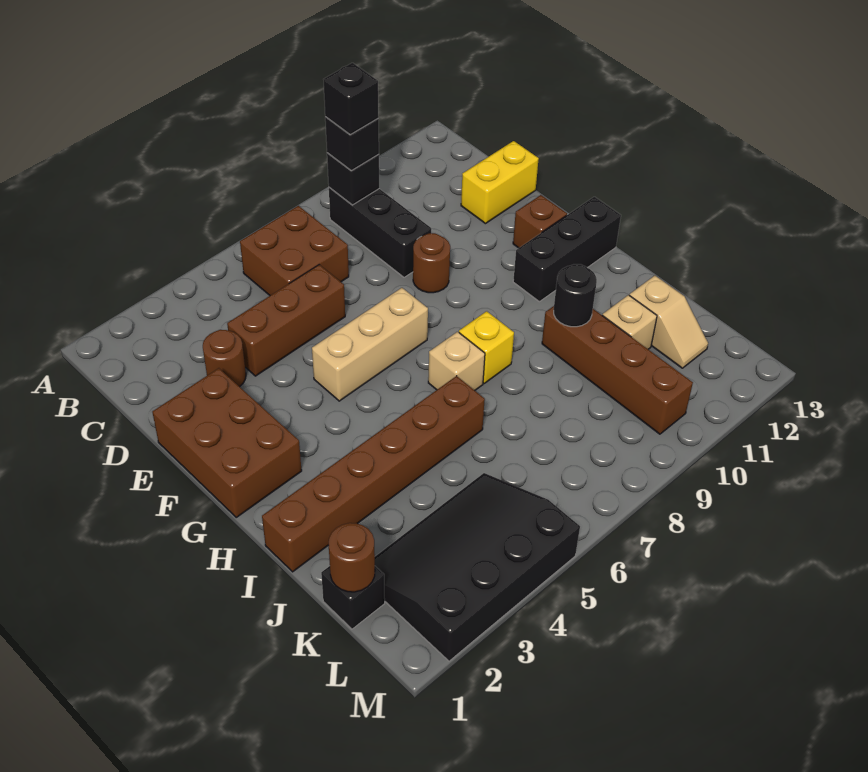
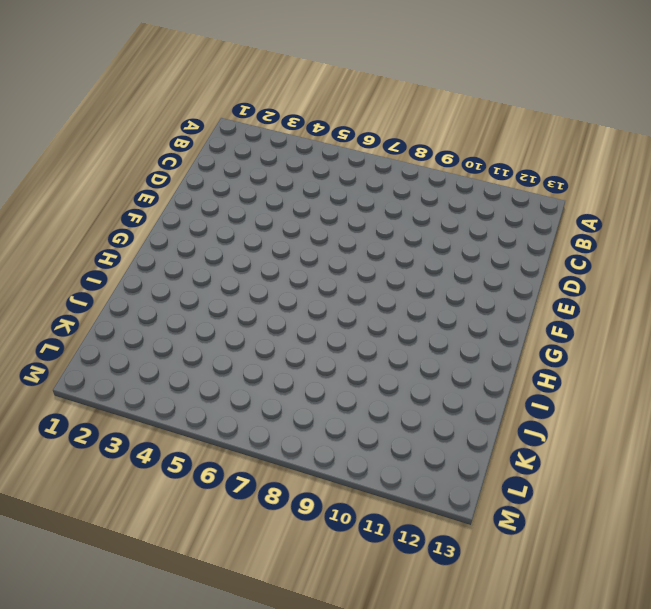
none -> brown 2x2 brick [240,206,349,295]
none -> black 1x3 brick [329,188,431,277]
none -> brown 1x1 round brick [203,330,246,387]

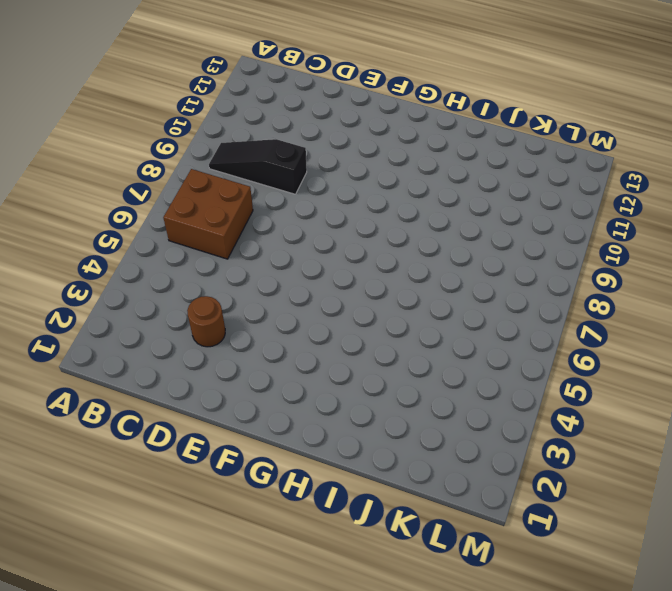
black 1x3 slope [209,139,307,194] -> black 1x3 brick [329,188,431,277]
none -> brown 1x3 brick [227,265,345,376]
none -> yellow 1x2 brick [461,141,539,224]
none -> brown 2x3 brick [152,368,302,517]

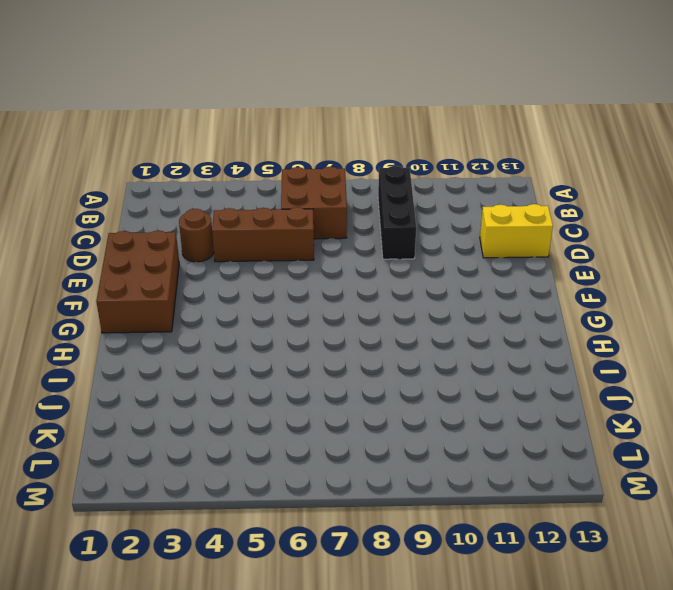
none -> brown 1x1 round brick [413,233,450,293]
none -> tan 1x3 brick [312,288,428,401]
none -> brown 1x1 brick [513,195,567,248]

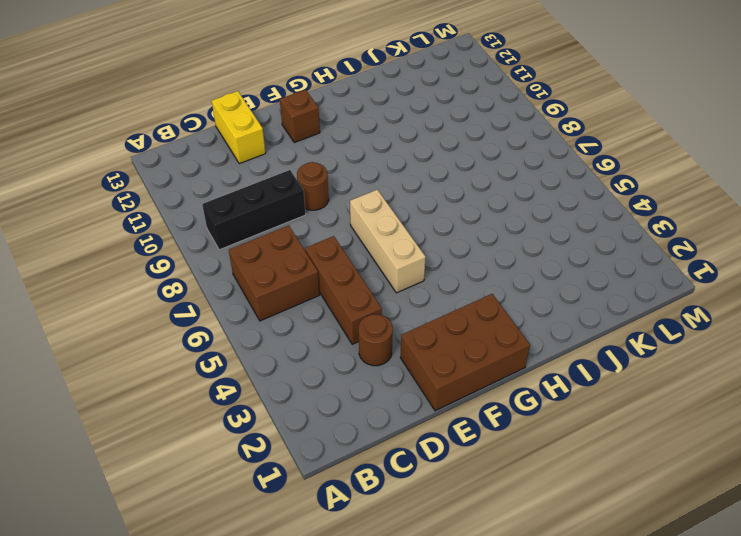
none -> black 1x3 brick [513,197,621,302]
none -> tan 1x1 brick [428,332,485,390]
none -> yellow 1x1 brick [459,311,514,383]

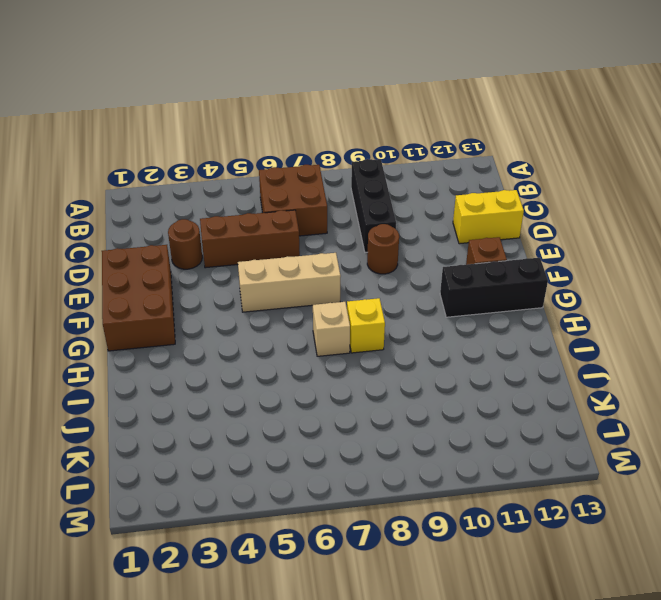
none -> brown 1x6 brick [262,376,485,572]
none -> brown 1x4 brick [542,306,693,434]
none -> tan 1x1 brick [602,295,657,349]

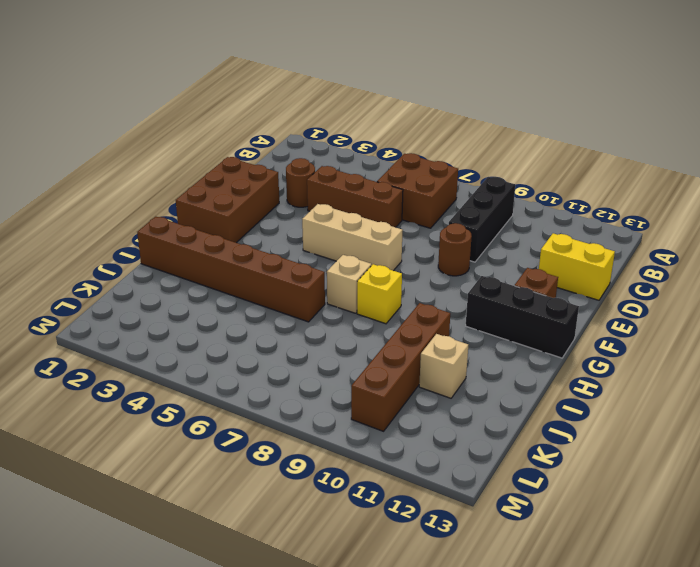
none -> tan 1x2 slope [629,276,708,368]
none -> black 1x1 brick [321,566,385,629]
none -> black 3x4 slope [375,473,580,661]

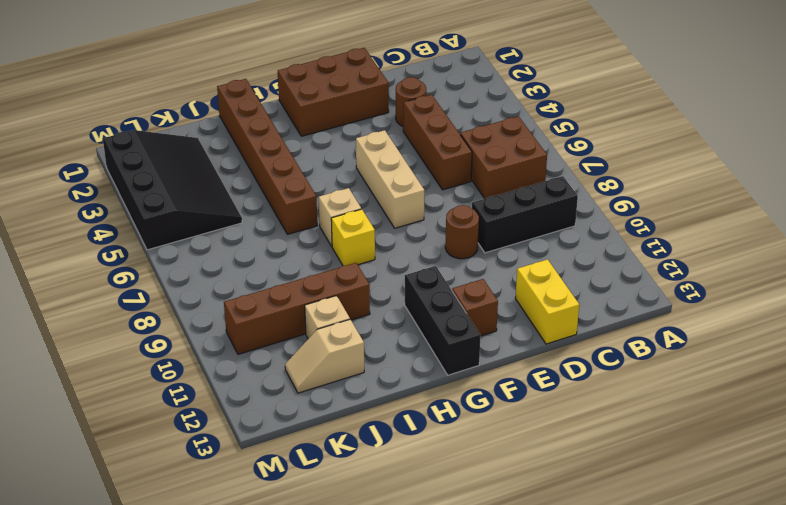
none -> black 1x1 brick [321,566,385,629]
none -> black 1x1 brick [327,153,379,205]
none -> black 1x1 round brick [554,264,597,327]

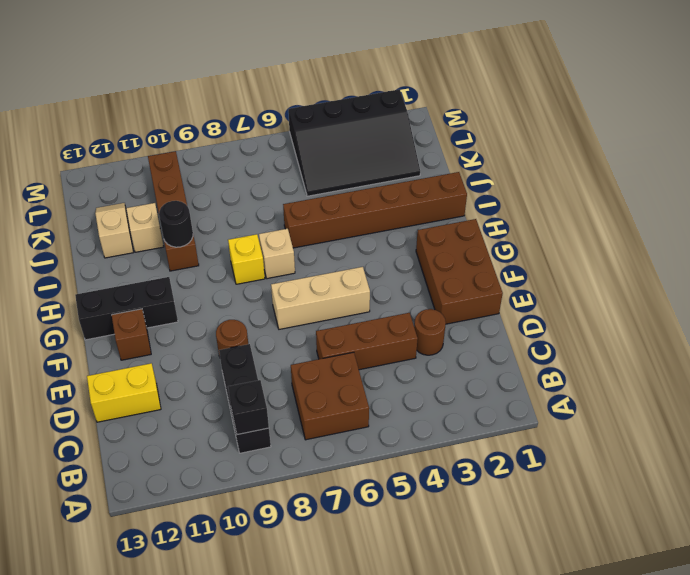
none -> black 1x1 brick [321,566,385,629]
none -> brown 1x1 round brick [329,523,375,592]
none -> black 1x1 brick [325,117,379,171]

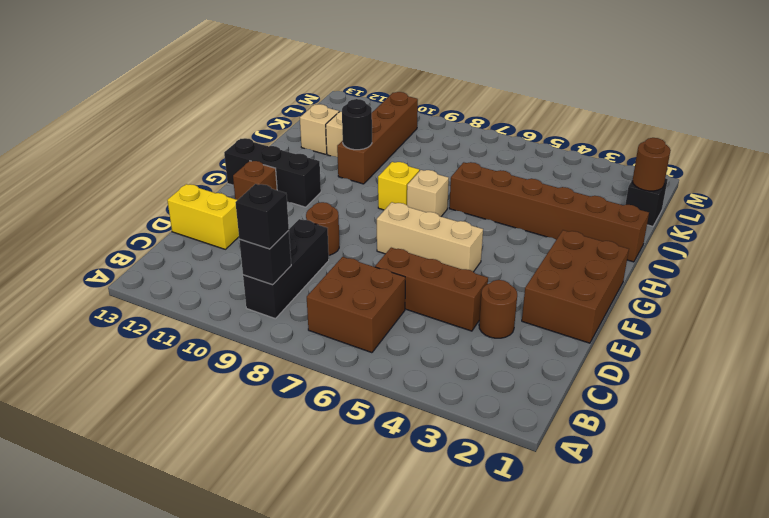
none -> black 3x4 slope [375,473,580,661]
none -> black 1x1 brick [323,63,379,134]

